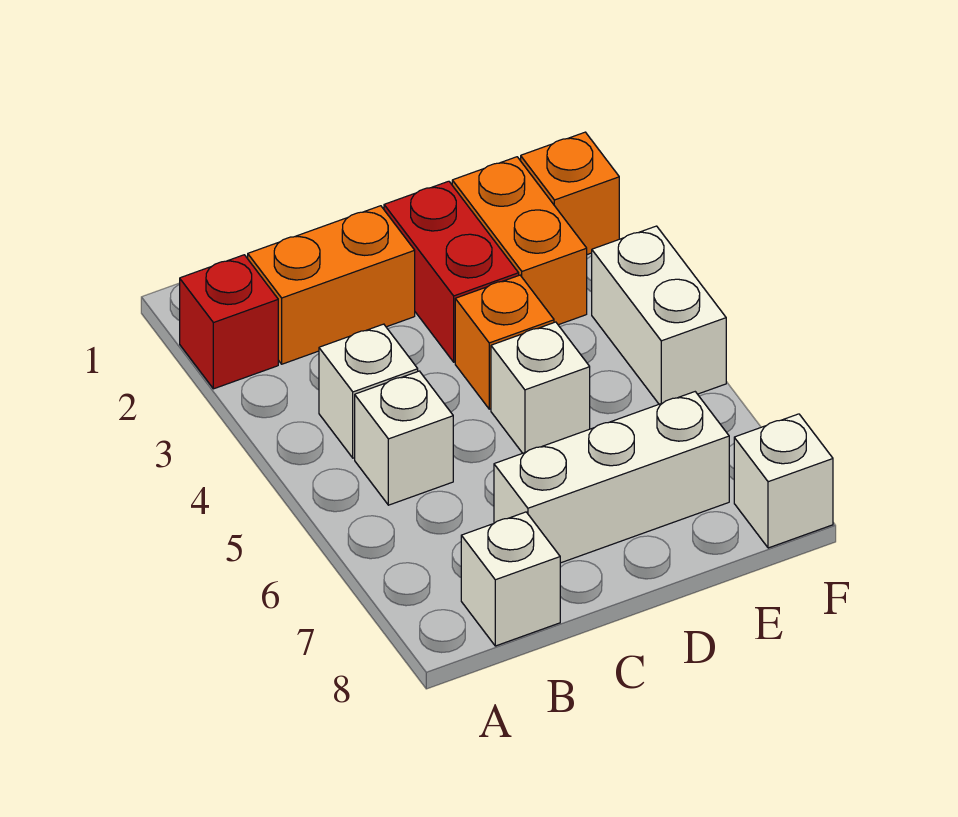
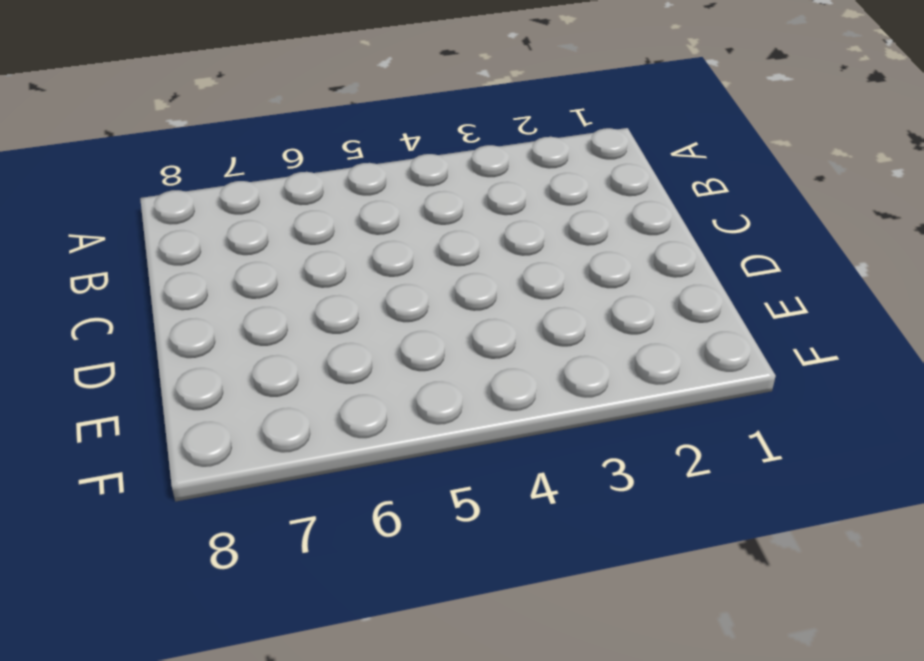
none -> red 1x1 brick [180,255,278,389]
none -> orange 1x2 brick [248,206,415,364]
none -> white 1x1 brick [319,324,418,458]

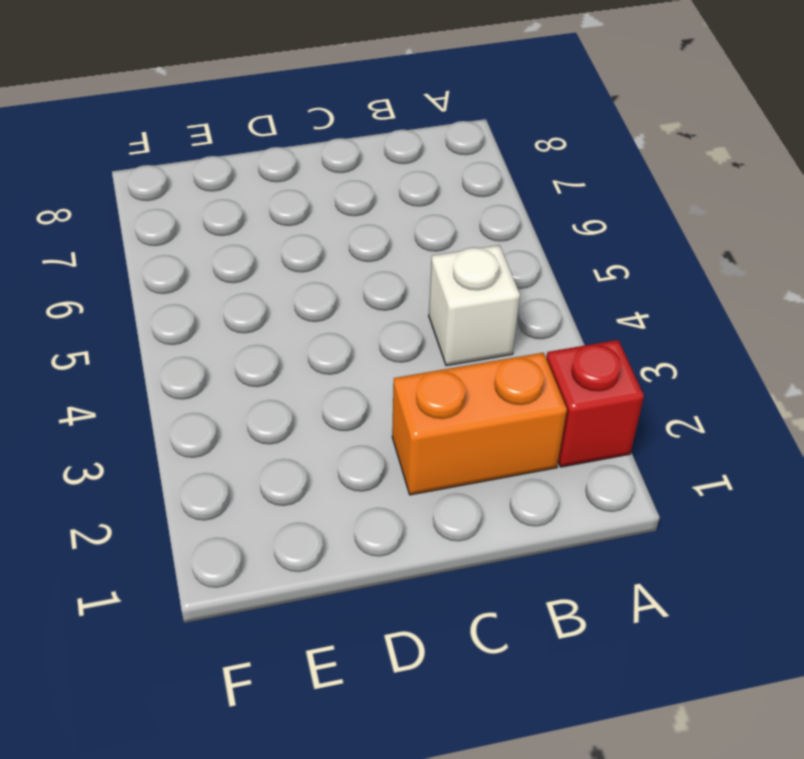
none -> white 1x1 brick [355,371,453,505]
none -> white 1x1 brick [461,512,560,646]
none -> white 1x3 brick [494,392,729,563]

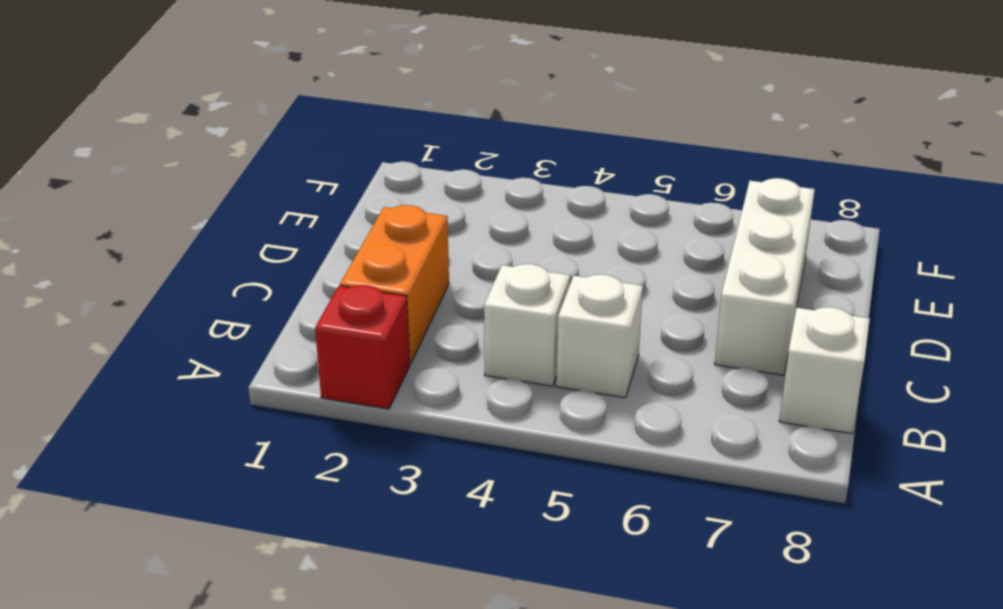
none -> red 1x2 brick [384,181,519,362]
none -> orange 1x1 brick [455,275,554,409]
none -> white 1x1 brick [491,322,590,453]

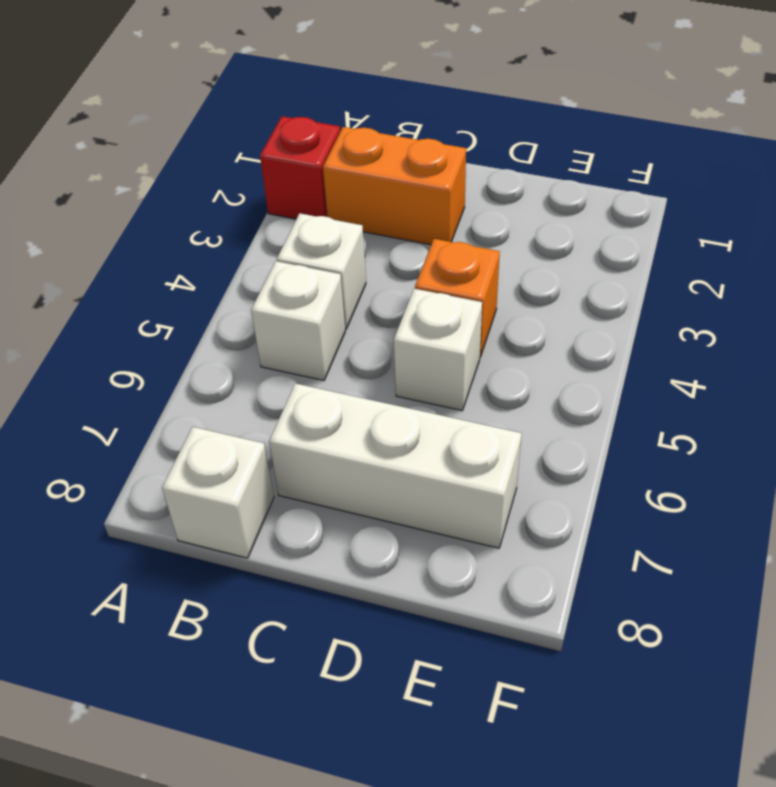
none -> red 1x2 brick [384,181,519,362]
none -> orange 1x2 brick [452,157,587,325]
none -> orange 1x1 brick [521,132,619,255]

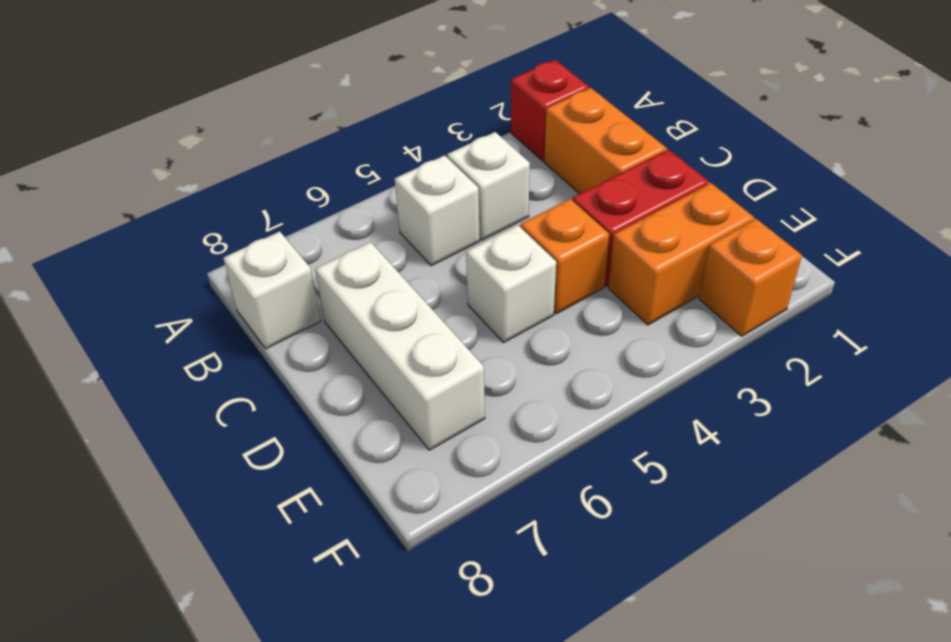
none -> white 1x2 brick [592,226,726,404]
none -> white 1x1 brick [734,414,833,548]

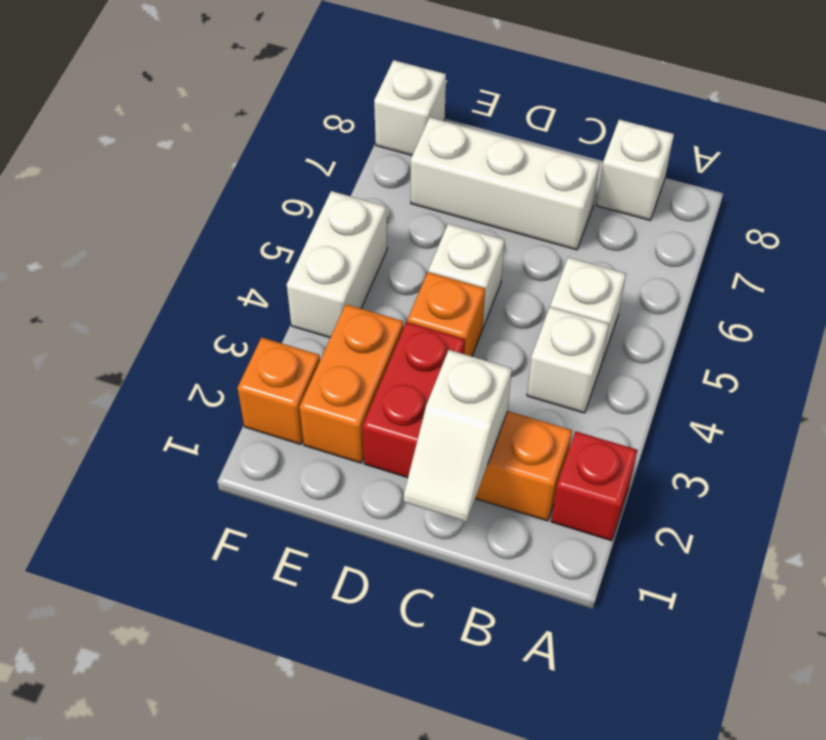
white 1x2 slope [404,350,512,522] -> none

